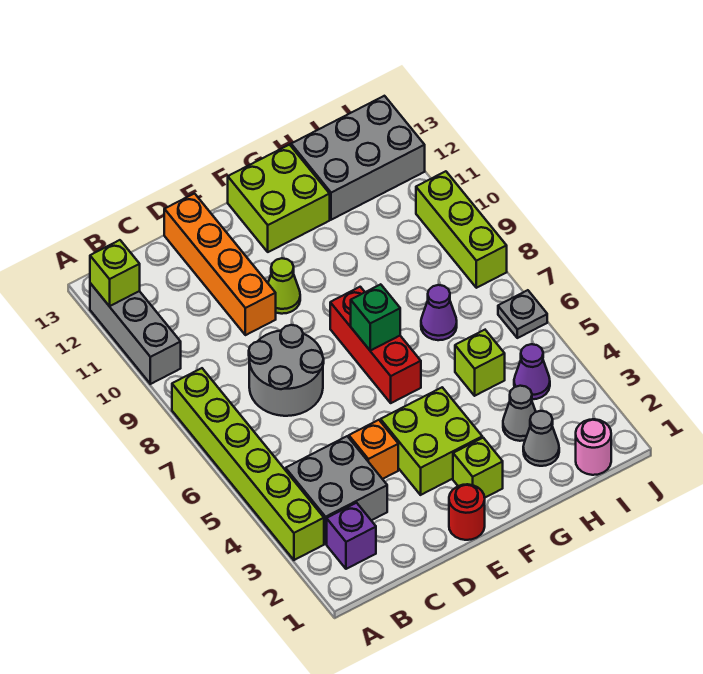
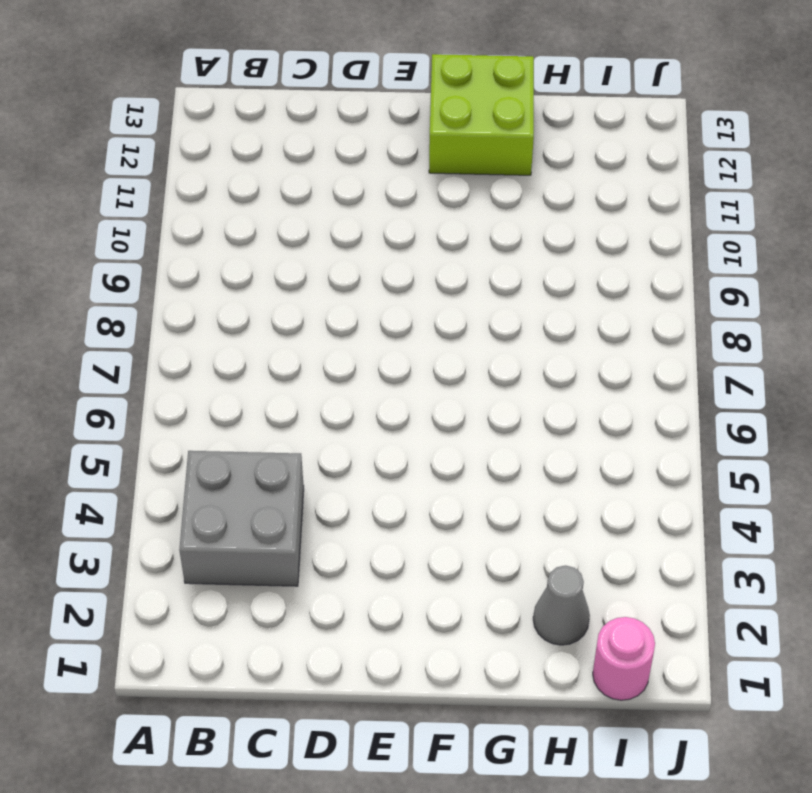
none -> lime 1x6 brick [172,368,324,560]
none -> grey 1x3 brick [90,283,181,384]
none -> purple 1x1 brick [327,503,376,569]

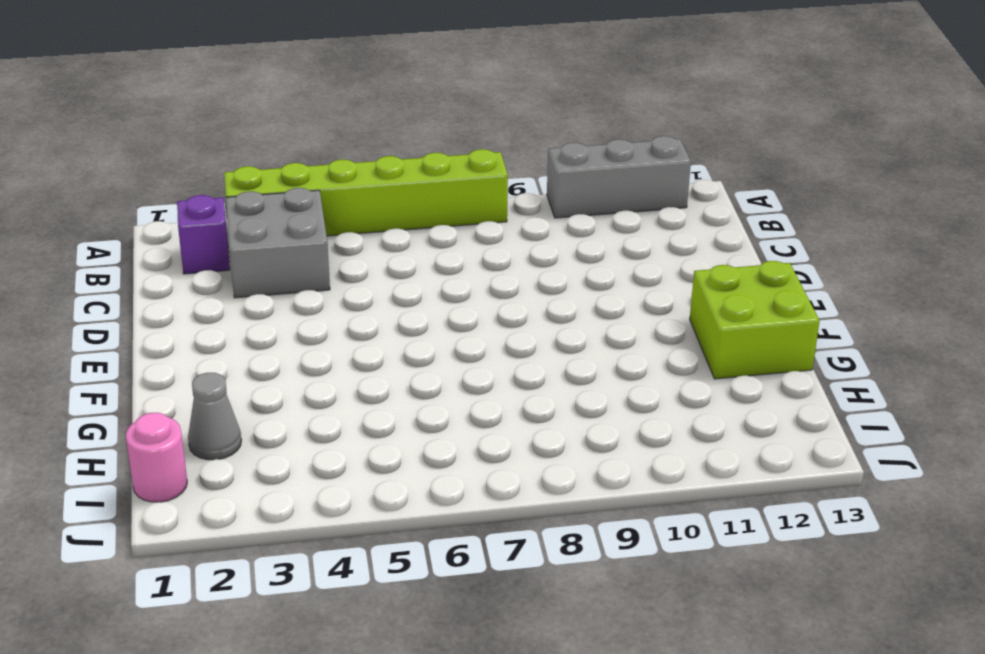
none -> grey 2x2 round brick [249,325,324,416]
none -> orange 1x1 brick [349,420,398,479]
none -> orange 1x4 brick [164,194,276,335]

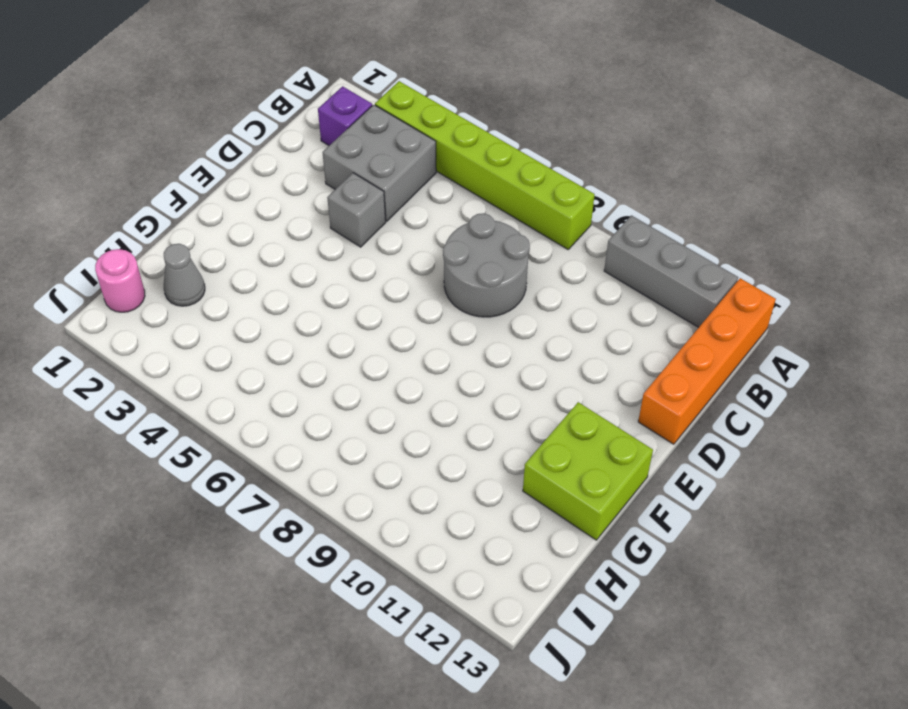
orange 1x4 brick [638,278,776,444] -> orange 1x4 brick turned to [164,194,276,335]
grey 1x1 brick [327,173,386,247] -> orange 1x1 brick [349,420,398,479]
none -> red 1x1 round brick [449,484,485,540]
none -> lime 2x2 brick [381,387,482,495]
none -> lime 1x1 cone [268,258,300,314]

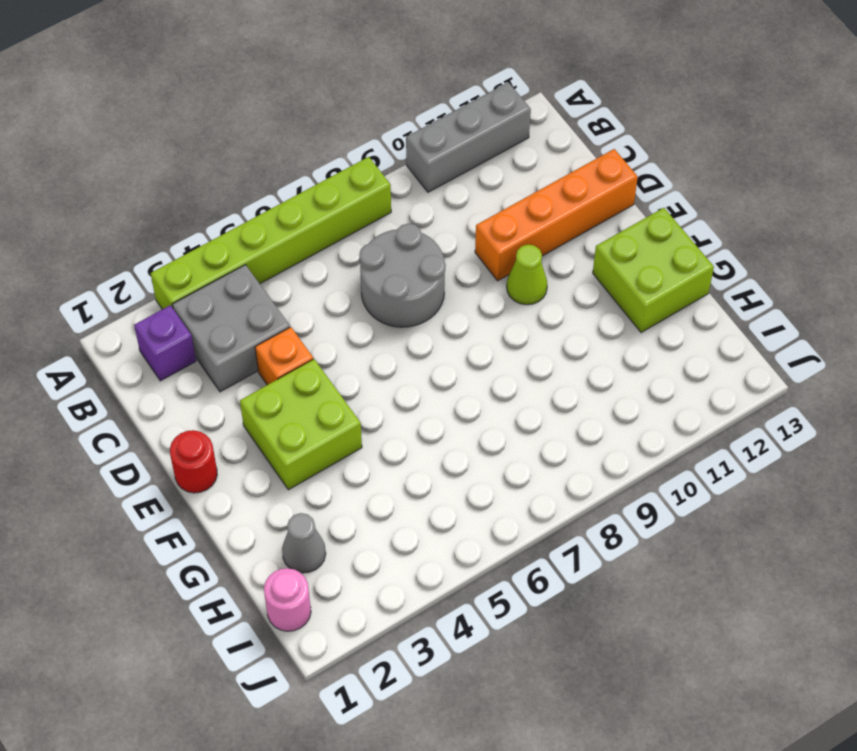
none -> lime 1x1 brick [453,438,503,498]
none -> red 1x3 brick [330,287,421,403]
none -> grey 1x1 cone [503,386,536,441]

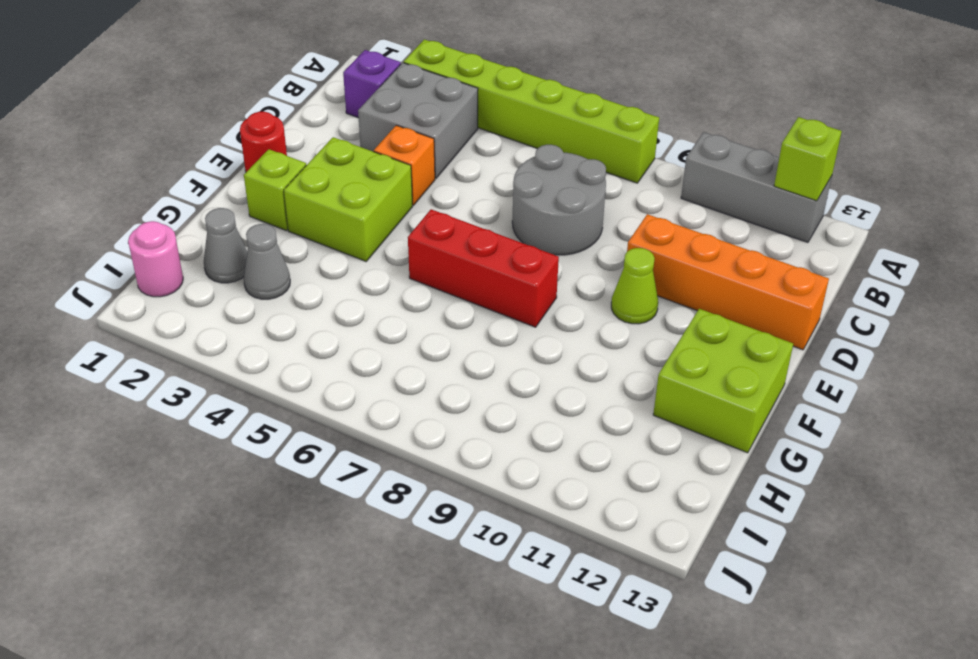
none -> lime 1x1 brick [455,330,505,396]
none -> purple 1x1 cone [421,285,457,340]
none -> grey 2x3 brick [291,96,425,220]

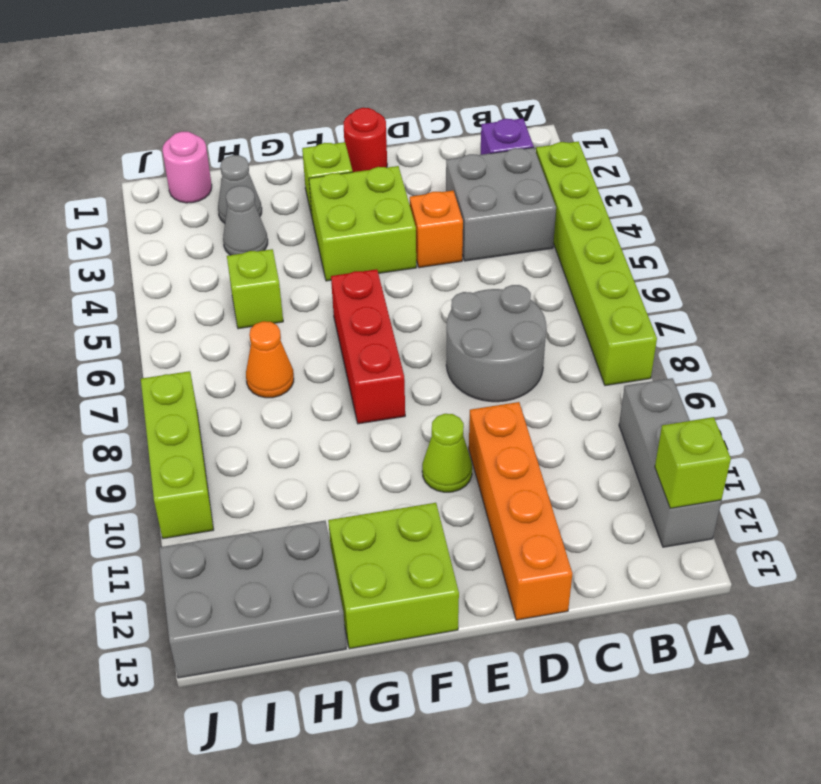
orange 1x1 cone [246,321,294,398] -> purple 1x1 cone [421,285,457,340]
none -> purple 1x1 cone [514,344,550,399]
none -> grey 1x1 plate [498,290,547,338]
none -> green 1x1 brick [351,284,400,351]

